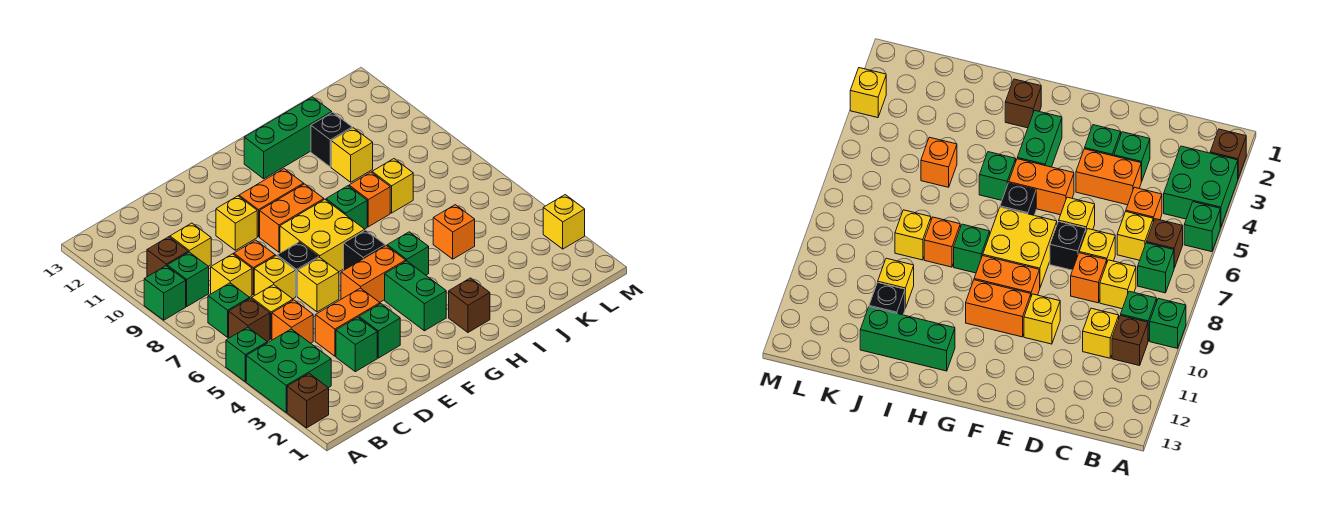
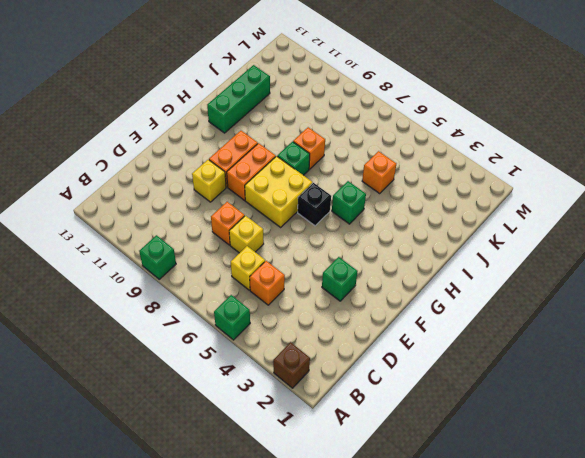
none -> green 2x2 brick [246,329,331,412]
none -> brown 1x1 brick [229,298,270,341]
none -> green 1x1 brick [208,283,250,337]
none -> green 1x1 brick [167,252,209,306]

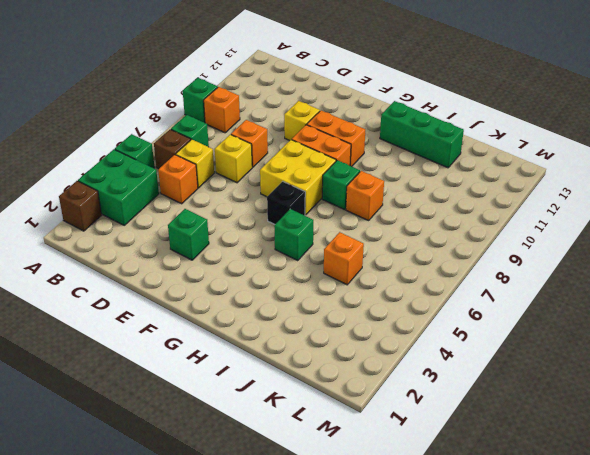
orange 1x1 brick [204,87,240,133] -> green 1x1 brick [167,252,209,306]
none -> brown 1x1 brick [147,237,188,277]
none -> yellow 1x1 brick [211,254,252,297]
none -> yellow 1x1 brick [170,223,211,266]
none -> green 1x1 brick [336,317,377,372]

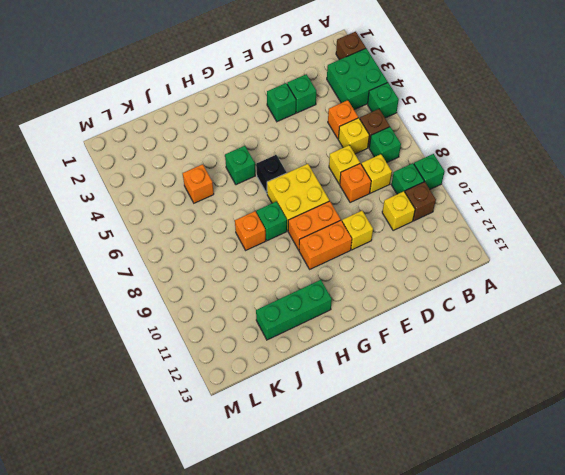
none -> orange 1x2 brick [315,288,380,356]
none -> yellow 1x1 brick [298,257,339,312]
none -> black 1x1 brick [277,242,319,296]
none -> orange 1x2 brick [341,246,406,302]

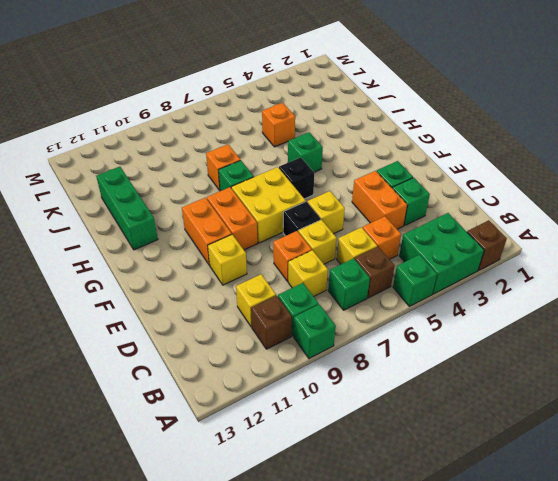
none -> orange 1x2 brick [341,246,406,302]
none -> green 1x2 brick [385,261,446,331]
none -> brown 1x1 brick [449,278,490,332]
none -> yellow 1x1 brick [372,159,413,213]

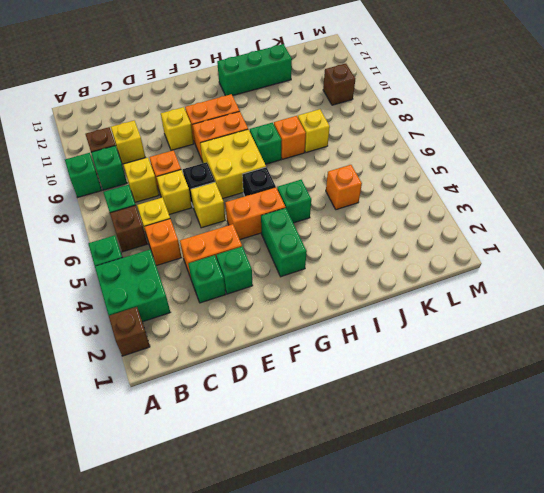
brown 1x1 brick [323,64,355,105] -> brown 1x1 brick moved to [449,278,490,332]
none -> yellow 1x1 brick [331,128,373,182]
none -> black 1x1 brick [311,112,352,167]
none -> yellow 1x1 brick [543,195,585,249]

